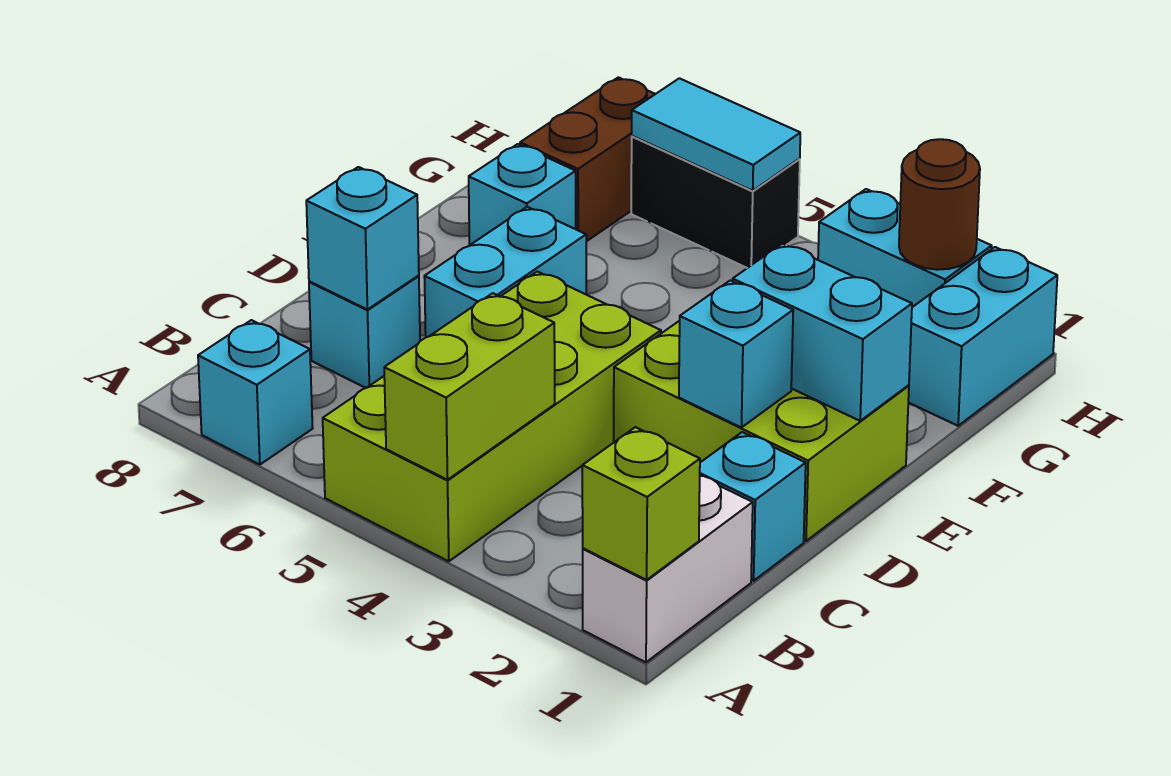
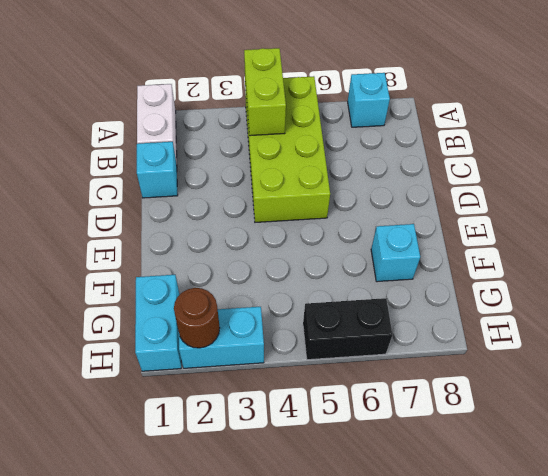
none -> cyan 1x1 brick [309,276,420,388]
none -> lime 2x3 brick [614,321,909,541]
none -> cyan 1x2 brick [424,207,586,337]

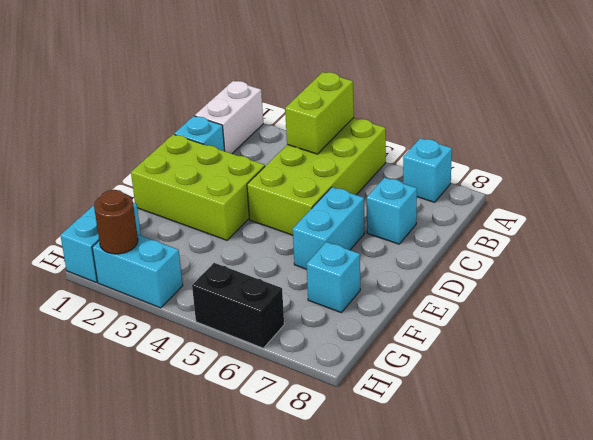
none -> brown 1x2 brick [520,77,655,241]
none -> lime 1x1 brick [582,427,700,580]
none -> cyan 1x1 brick [306,167,419,310]

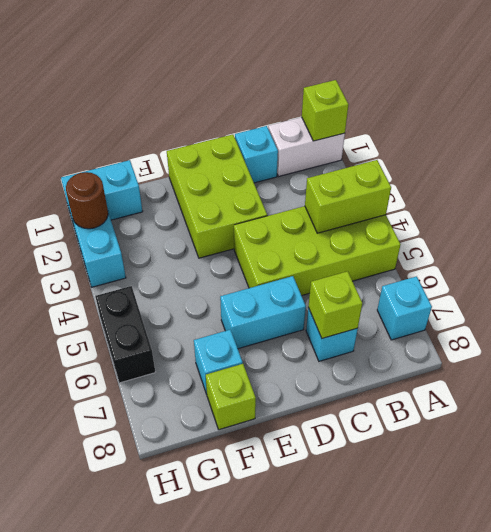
lime 1x1 brick [308,271,362,338] -> cyan 1x1 brick [306,167,419,310]
lime 1x1 brick [206,364,256,430] -> none
none -> brown 1x2 brick [520,77,655,241]
none -> cyan 1x1 brick [679,280,793,428]
none -> cyan 1x2 brick [733,244,912,421]

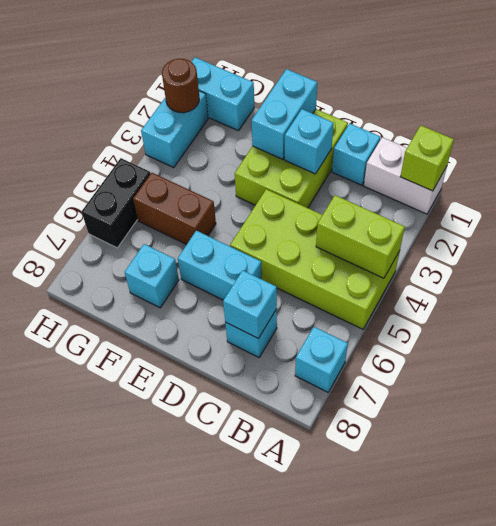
brown 1x2 brick [133,173,216,244] -> brown 1x2 brick moved to [520,77,655,241]
none -> cyan 1x2 tile [632,78,800,191]

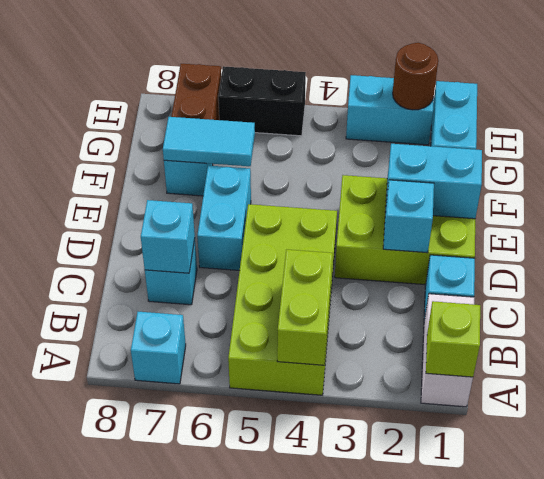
cyan 1x2 tile [163,117,255,166] -> cyan 1x2 tile moved to [632,78,800,191]

